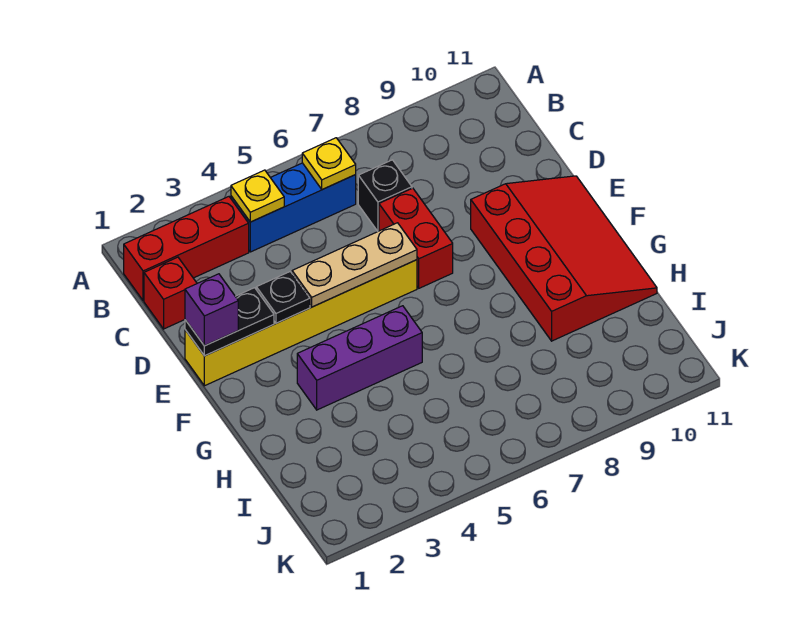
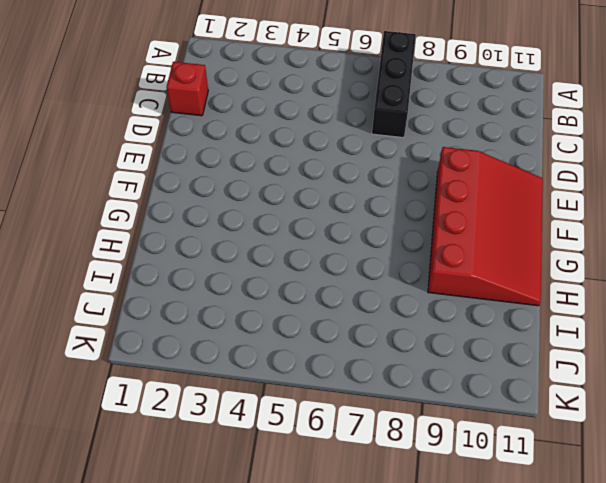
black 1x3 brick [372,31,416,138] -> black 1x1 brick [358,160,412,231]
none -> red 1x3 brick [124,197,249,301]
none -> blue 1x3 brick [231,163,356,252]
none -> red 1x2 brick [379,188,453,288]

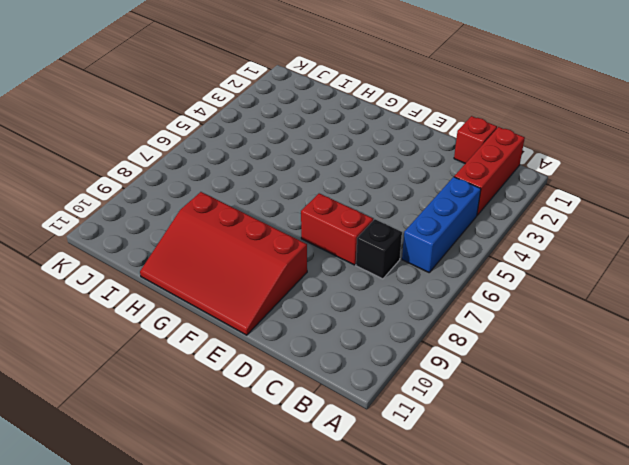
none -> yellow 1x6 brick [185,260,417,386]
none -> purple 1x3 brick [297,306,422,410]
none -> yellow 1x1 plate [231,170,284,222]

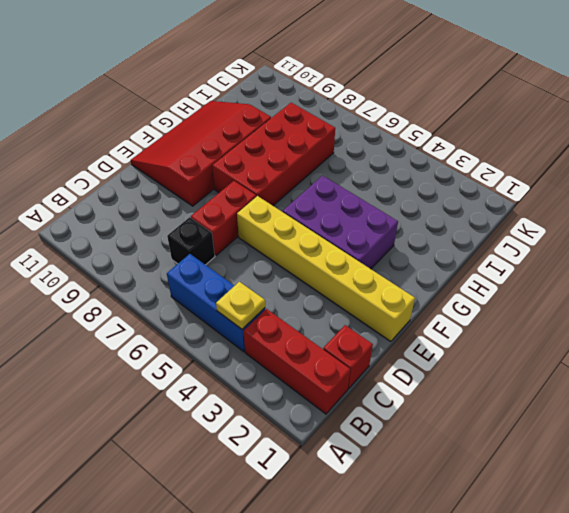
purple 2x3 brick [283,176,398,269] -> purple 1x3 brick [297,306,422,410]
red 2x4 brick [212,103,335,206] -> none
none -> yellow 1x1 plate [302,138,356,190]
none -> black 1x2 plate [185,288,274,356]
none -> black 1x1 plate [256,272,310,323]

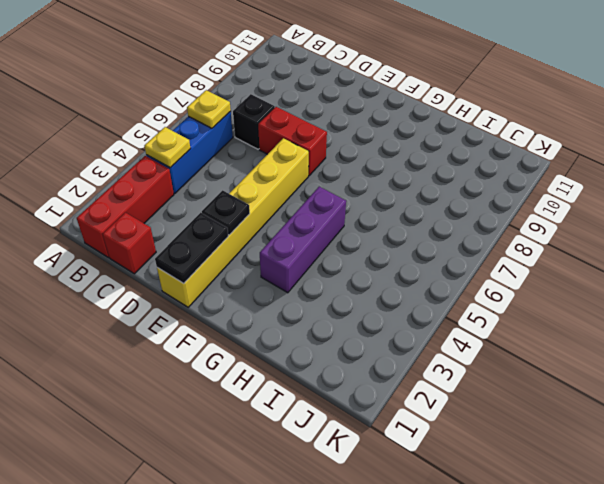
none -> red 3x4 slope [471,176,657,341]
none -> tan 1x3 plate [292,223,417,307]
none -> purple 1x1 brick [185,274,238,346]

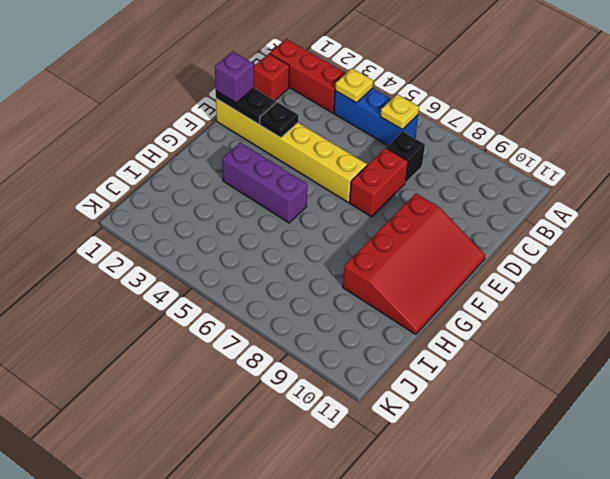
none -> tan 1x3 plate [292,223,417,307]

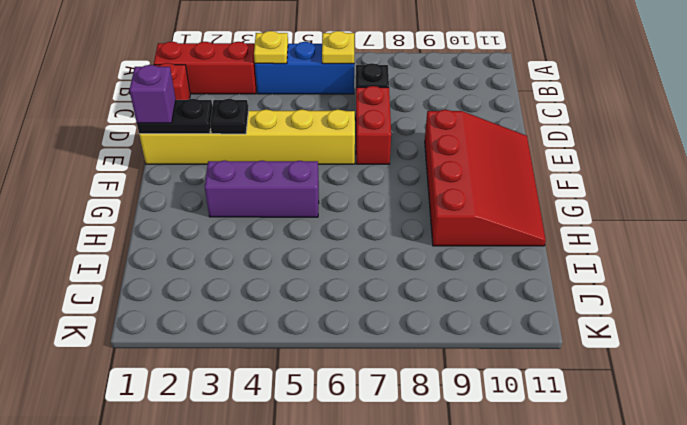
none -> tan 1x3 plate [292,223,417,307]

